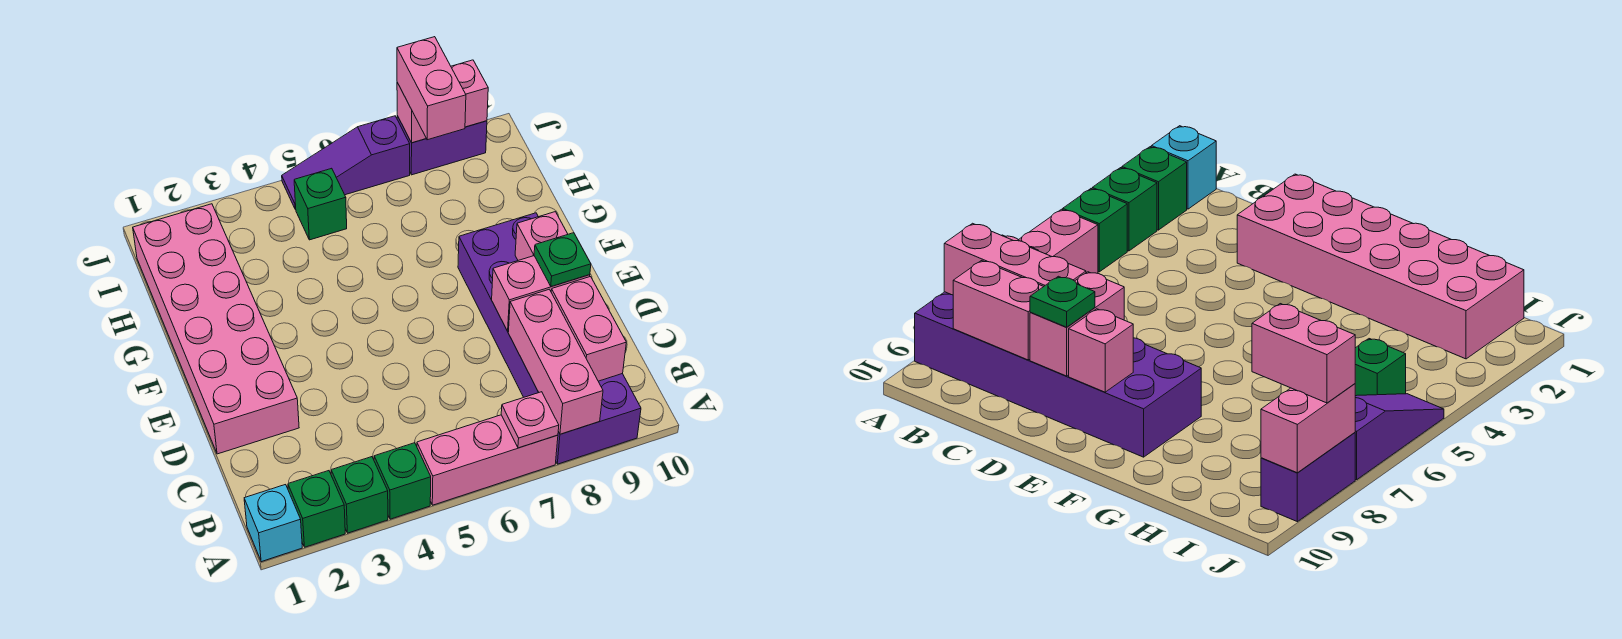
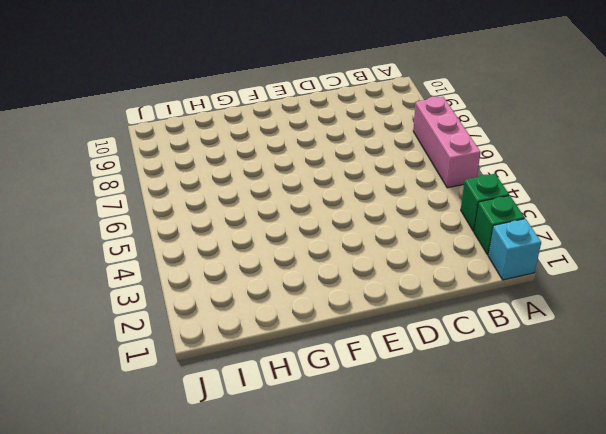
none -> green 1x1 brick [374,443,431,519]
none -> purple 2x6 brick [458,213,641,464]
none -> pink 2x6 brick [133,204,299,454]

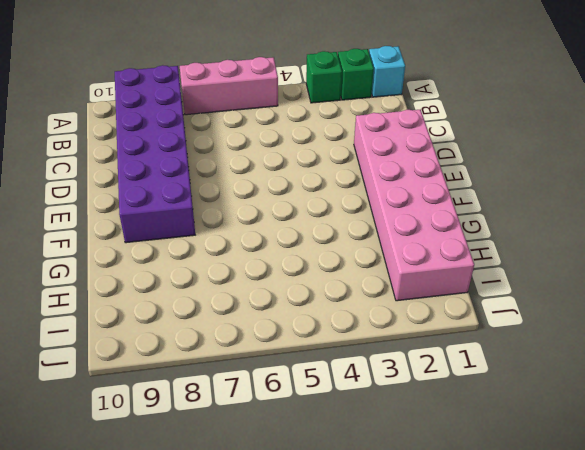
none -> green 1x1 brick [374,443,431,519]
none -> green 1x1 brick [294,168,347,240]
none -> purple 1x3 slope [282,116,410,209]

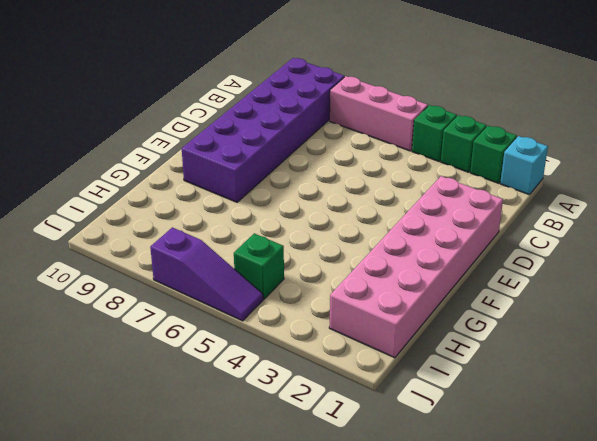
none -> purple 1x2 brick [397,116,487,175]
none -> pink 1x1 plate [501,392,559,448]
none -> pink 1x3 brick [508,289,603,434]

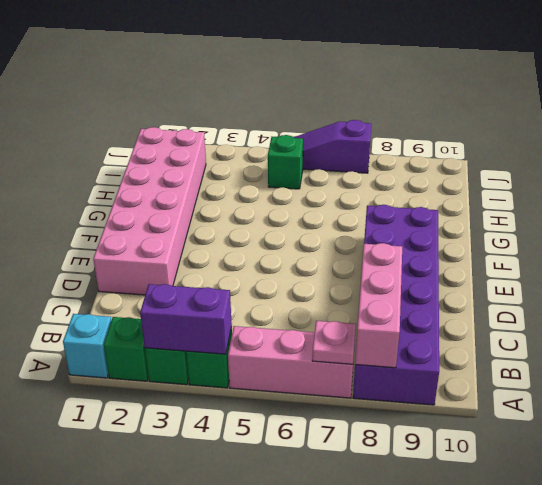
purple 1x2 brick [140,284,232,354] -> purple 1x2 brick moved to [397,116,487,175]
none -> pink 1x2 brick [551,277,626,381]
none -> pink 1x2 brick [492,256,590,331]
none -> pink 1x1 brick [515,212,568,260]

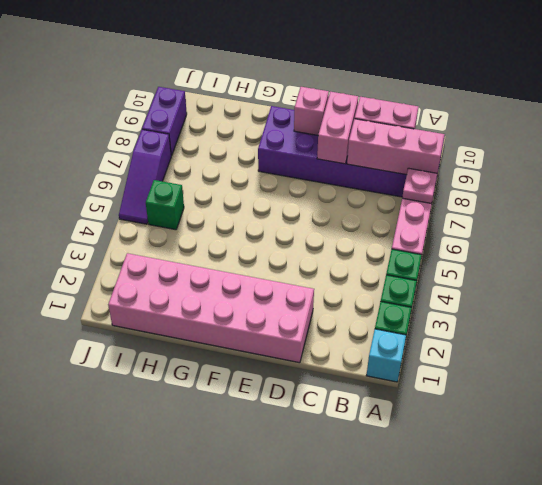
none -> pink 1x2 brick [397,60,488,143]
none -> green 1x1 plate [534,233,591,287]
none -> pink 1x2 brick [397,37,466,140]

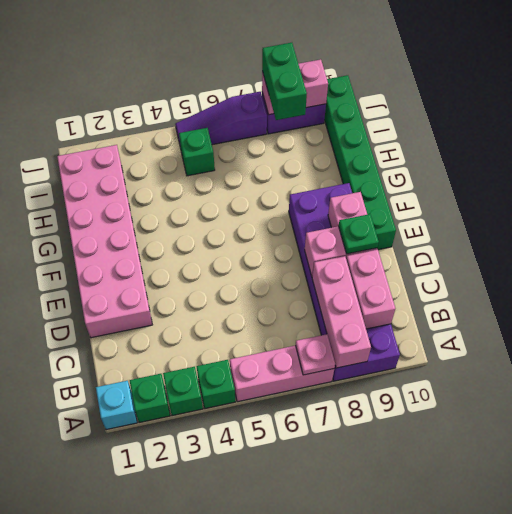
green 1x6 brick [324,75,396,250] -> none
green 1x2 brick [262,43,307,120] -> pink 1x2 brick [397,37,466,140]

